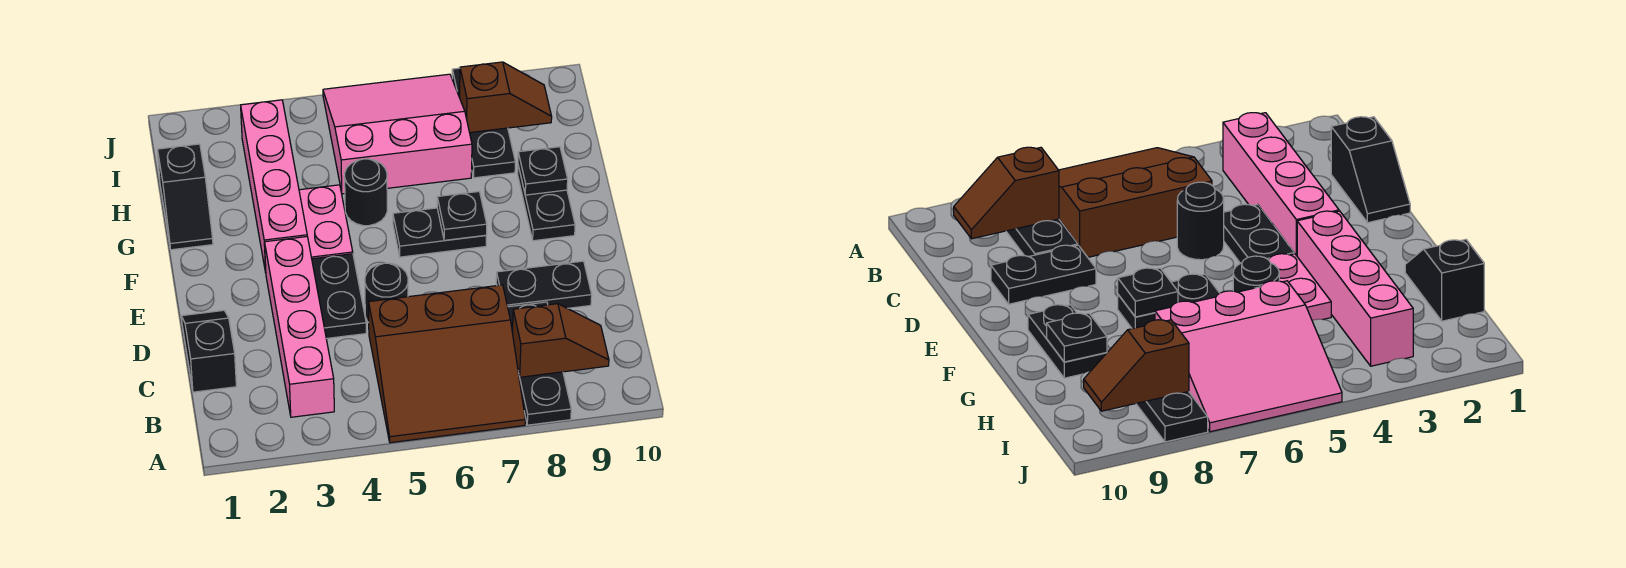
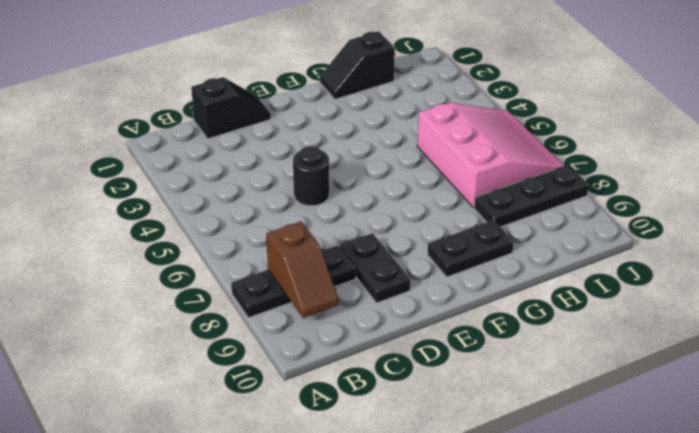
none -> brown 3x3 slope [369,285,525,443]
none -> pink 1x4 brick [265,237,334,417]
none -> black 1x2 plate [312,254,366,339]

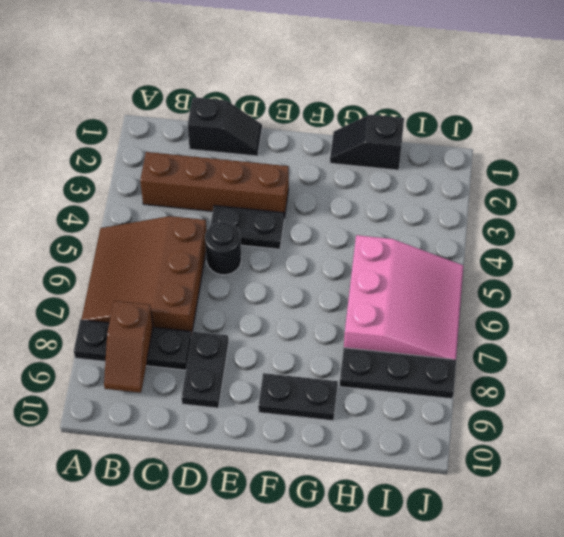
brown 1x4 brick [140,152,289,218] -> pink 1x4 brick [265,237,334,417]
none -> pink 1x4 brick [241,100,307,272]
none -> pink 1x2 plate [299,185,353,259]
none -> black 1x2 plate [393,208,486,257]

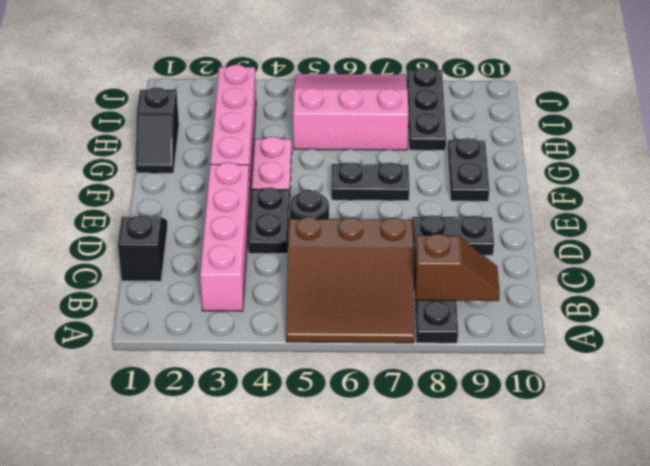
none -> black 1x1 round brick [345,159,387,226]
none -> black 1x1 plate [437,192,487,240]
none -> black 1x1 plate [518,147,568,195]

